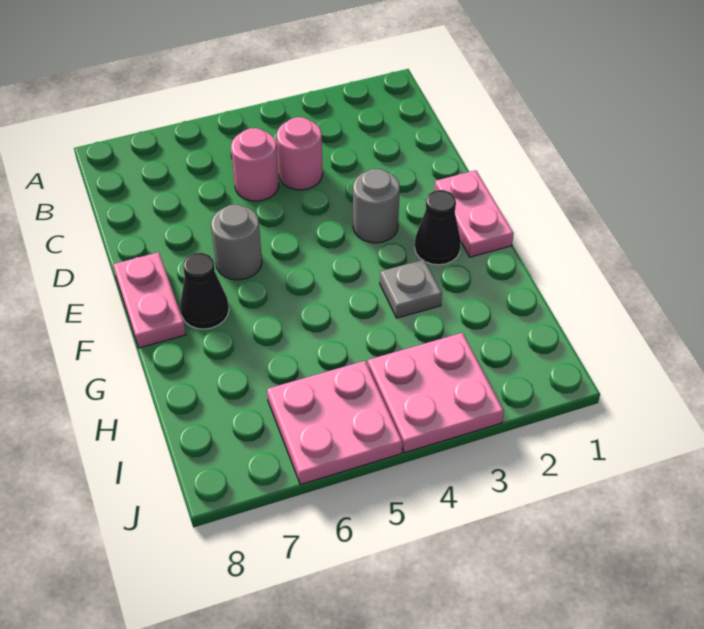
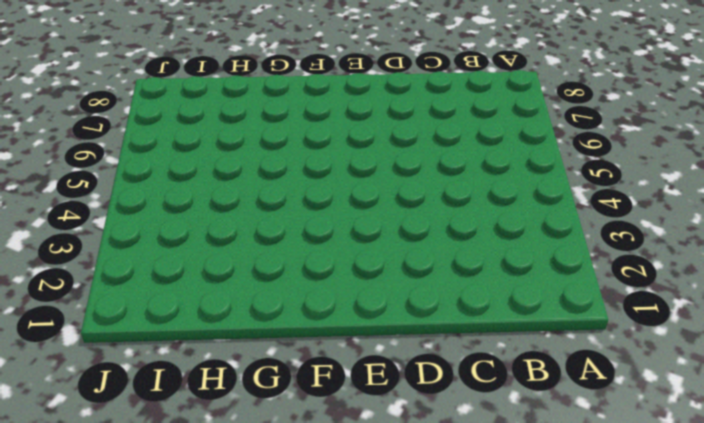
none -> pink 1x1 round brick [277,117,323,190]
none -> pink 1x1 round brick [231,128,279,201]

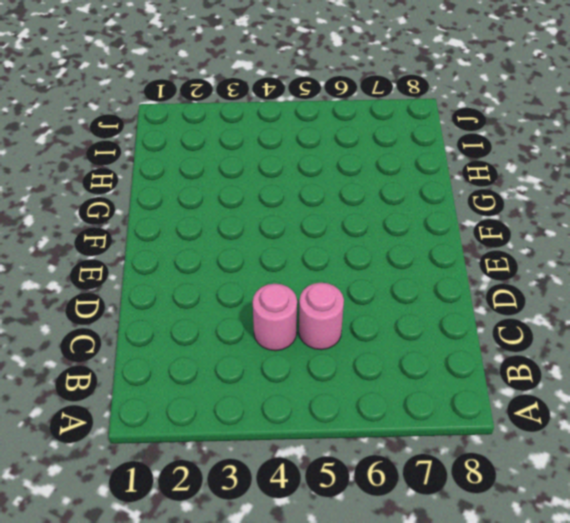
none -> pink 1x2 plate [434,170,514,257]
none -> grey 1x1 round brick [353,169,400,243]

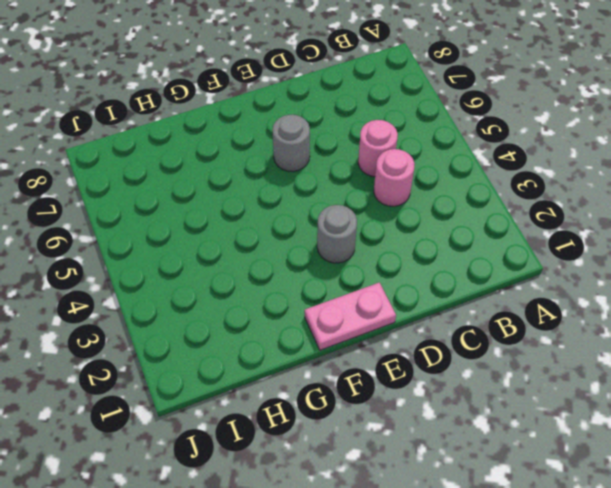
none -> pink 1x2 plate [113,252,186,348]
none -> black 1x1 cone [415,190,461,265]

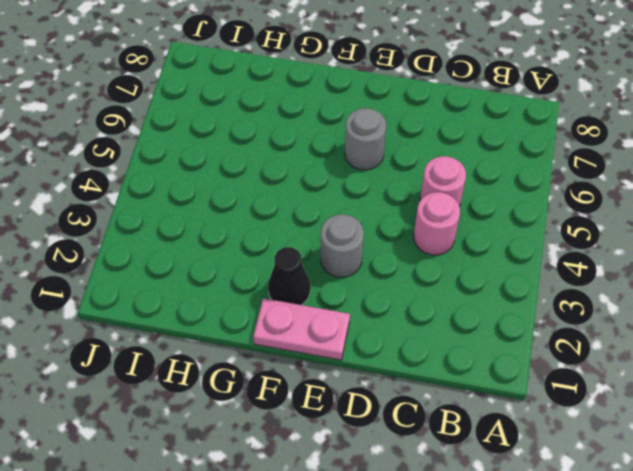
none -> pink 1x2 plate [113,252,186,348]
none -> black 1x1 cone [180,253,229,329]

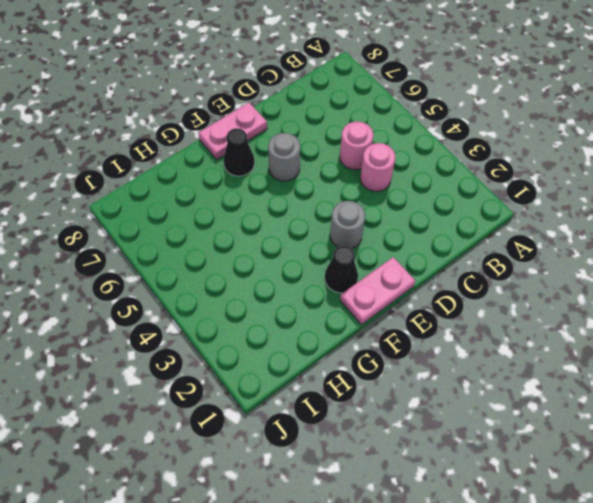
none -> grey 1x1 plate [380,260,442,318]
none -> pink 2x2 plate [368,333,504,453]

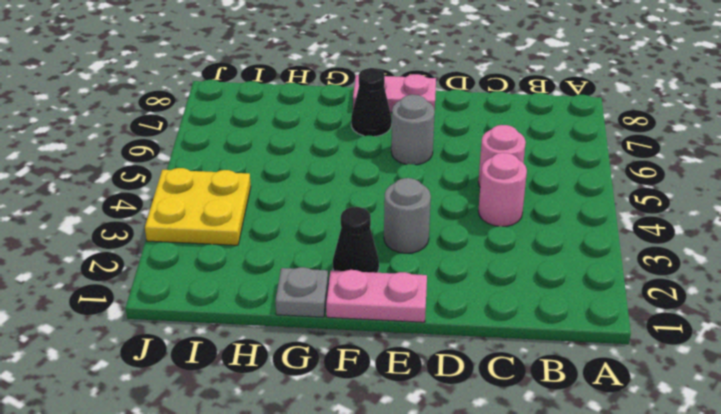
grey 1x1 plate [275,267,328,317] -> grey 1x1 plate moved to [380,260,442,318]
yellow 2x2 plate [145,168,251,245] -> pink 2x2 plate [368,333,504,453]
none -> pink 2x2 plate [267,361,402,485]

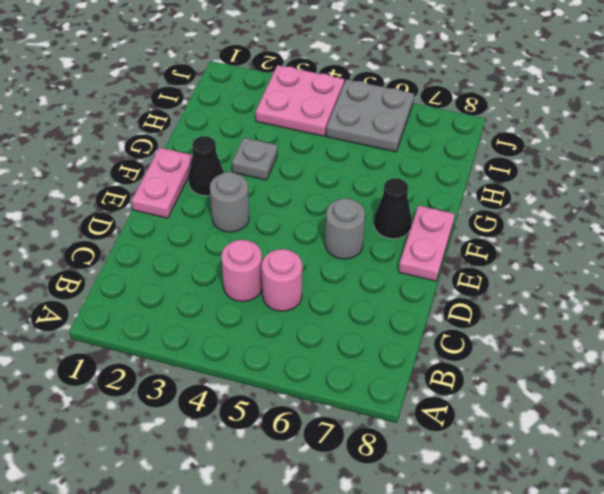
grey 2x2 plate [326,79,414,152] -> pink 2x2 plate [267,361,402,485]

